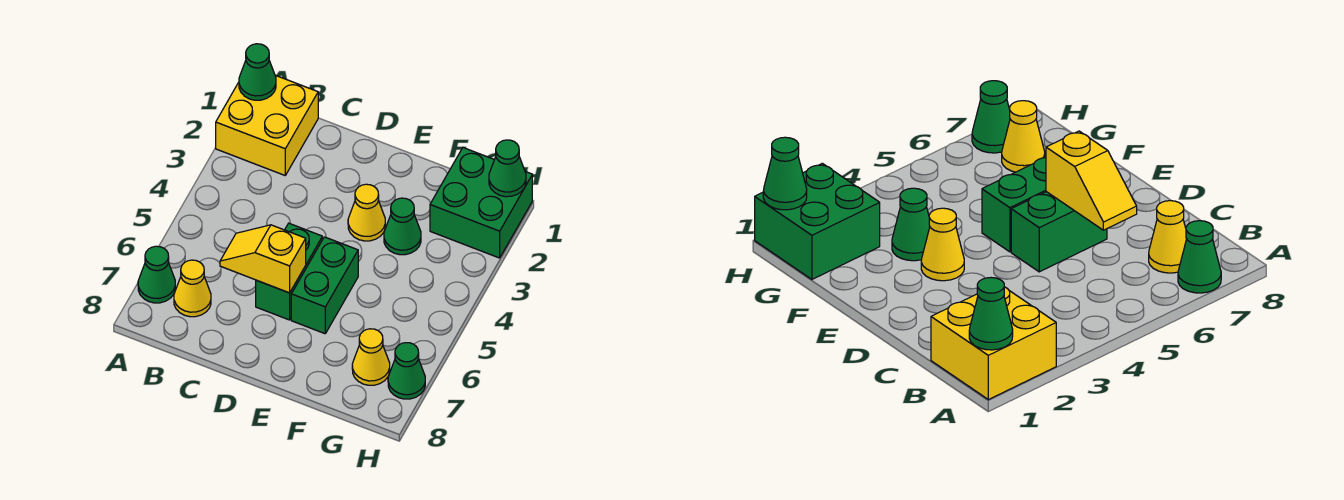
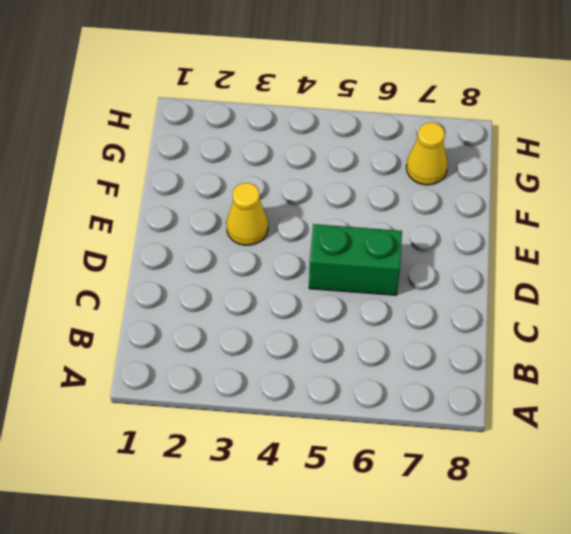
none -> yellow 2x2 brick [216,75,318,175]
none -> green 1x1 cone [138,246,175,303]
none -> yellow 1x1 cone [174,260,211,317]

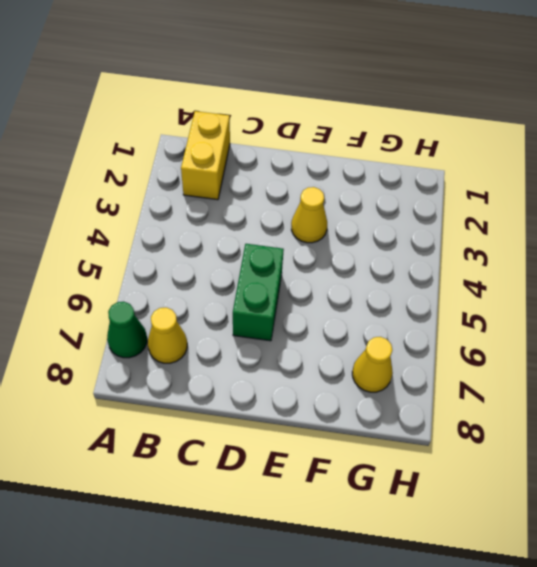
yellow 1x2 brick [181,111,230,200] -> yellow 2x2 brick [216,75,318,175]
none -> green 1x2 brick [291,237,358,334]
none -> green 1x1 cone [384,198,421,255]
none -> green 2x2 brick [430,148,532,258]

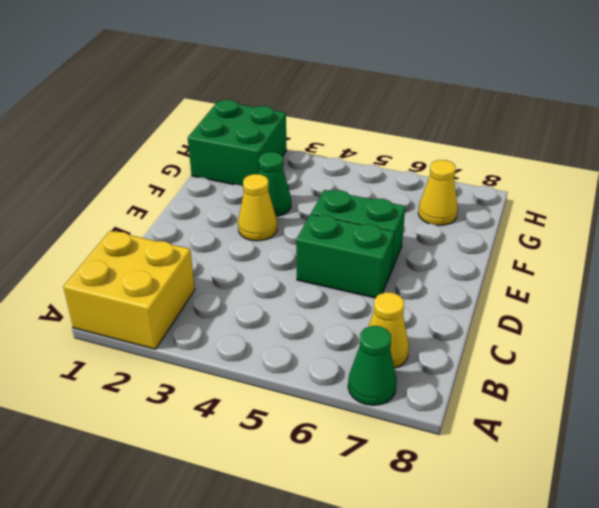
none -> green 1x1 cone [388,343,425,399]
none -> green 1x1 cone [239,44,276,100]
none -> yellow 1x2 slope [220,225,306,293]

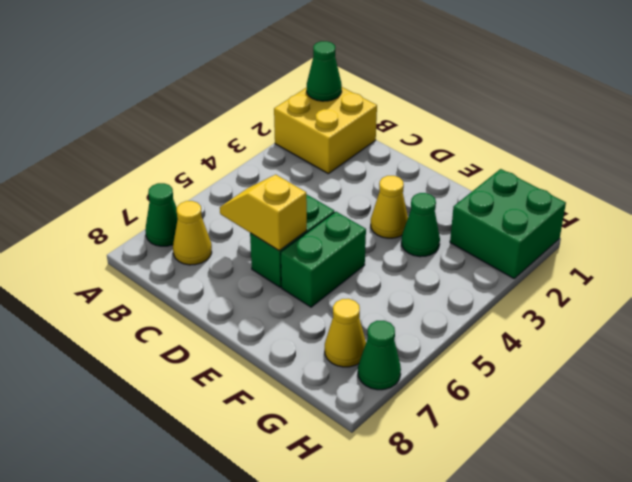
none -> green 1x1 cone [489,140,526,197]

